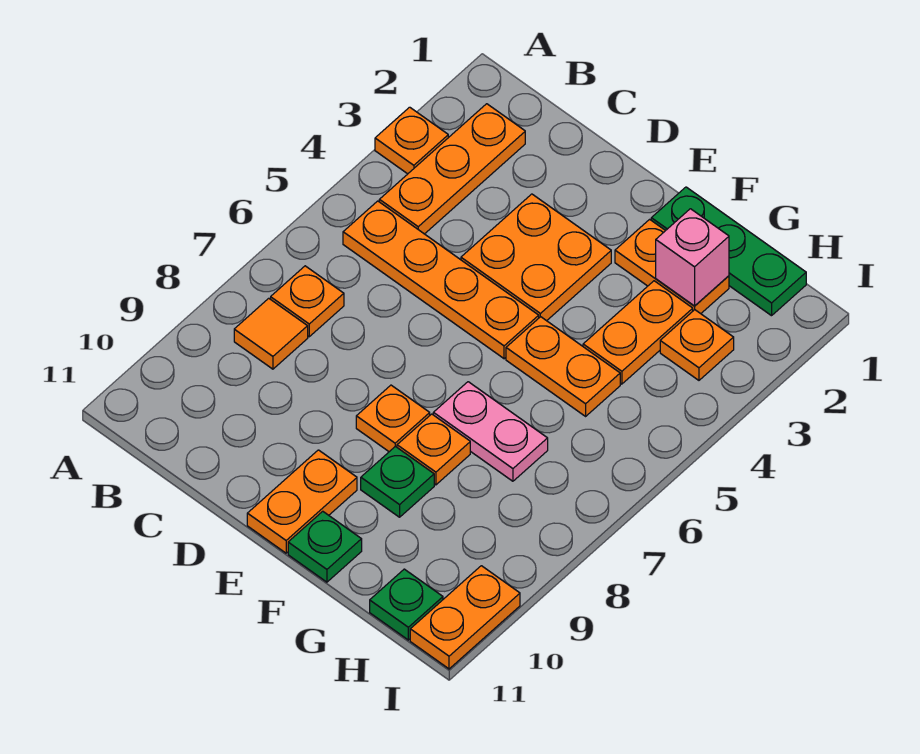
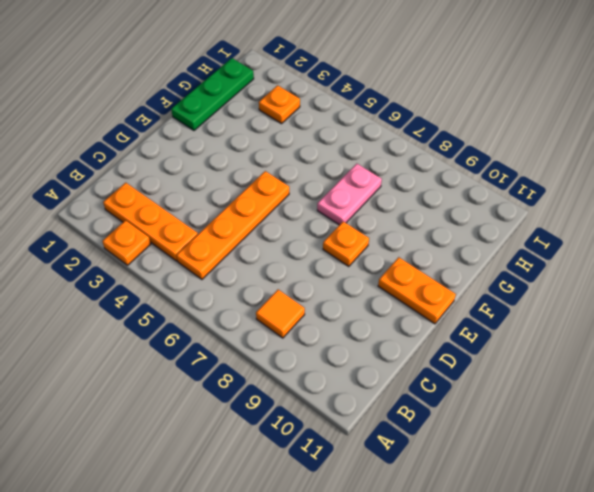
none -> orange 1x1 plate [271,266,344,337]
none -> orange 2x2 plate [461,194,611,321]
none -> orange 1x2 plate [615,219,729,314]

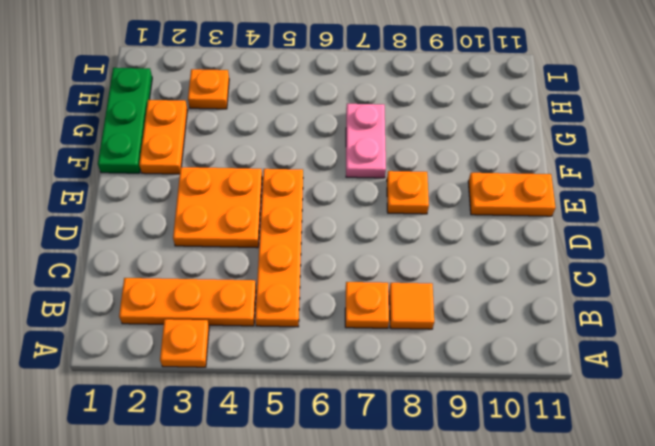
none -> orange 1x2 plate [506,317,620,416]
none -> orange 1x1 plate [397,414,470,485]
none -> green 1x1 plate [361,446,434,517]

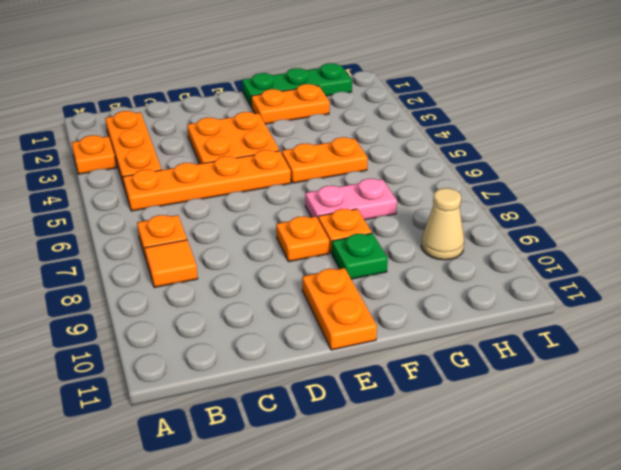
tan 1x1 cone [421,188,464,260] -> none
none -> green 1x1 plate [288,511,362,582]
none -> orange 1x2 plate [583,281,693,384]
none -> orange 1x1 plate [660,310,734,380]

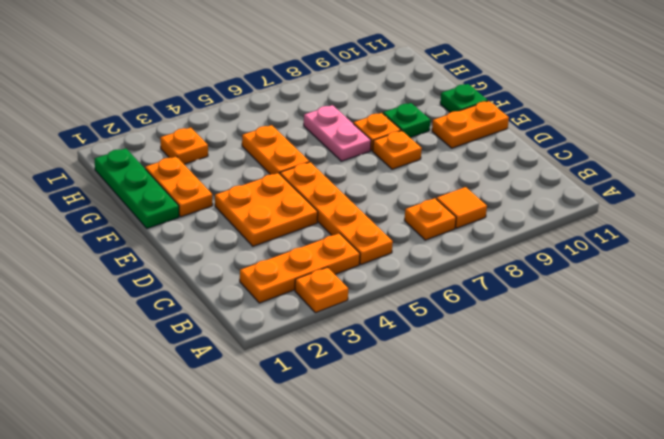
none -> orange 1x2 plate [583,281,693,384]
none -> green 1x1 plate [370,569,443,640]
none -> orange 1x2 plate [410,566,520,669]

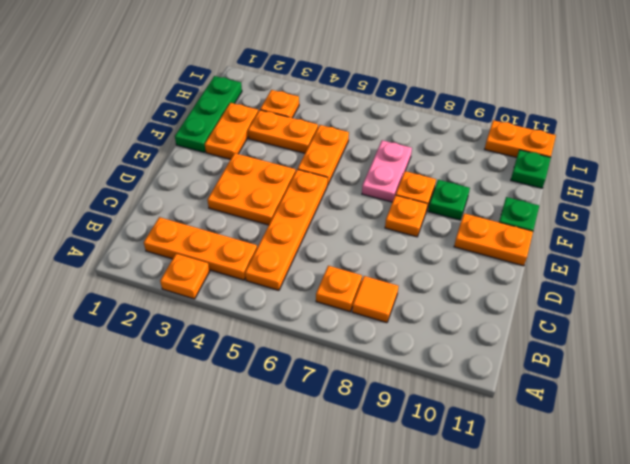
none -> pink 1x1 brick [656,209,729,306]

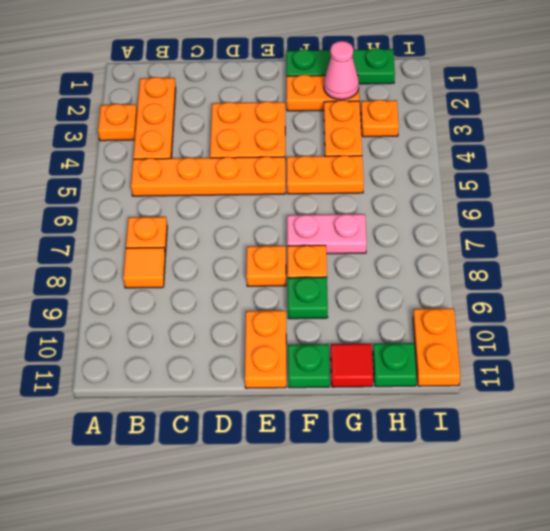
pink 1x1 cone [324,41,359,100] -> pink 1x1 brick [656,209,729,306]
red 1x1 tile [331,344,373,387] -> none

